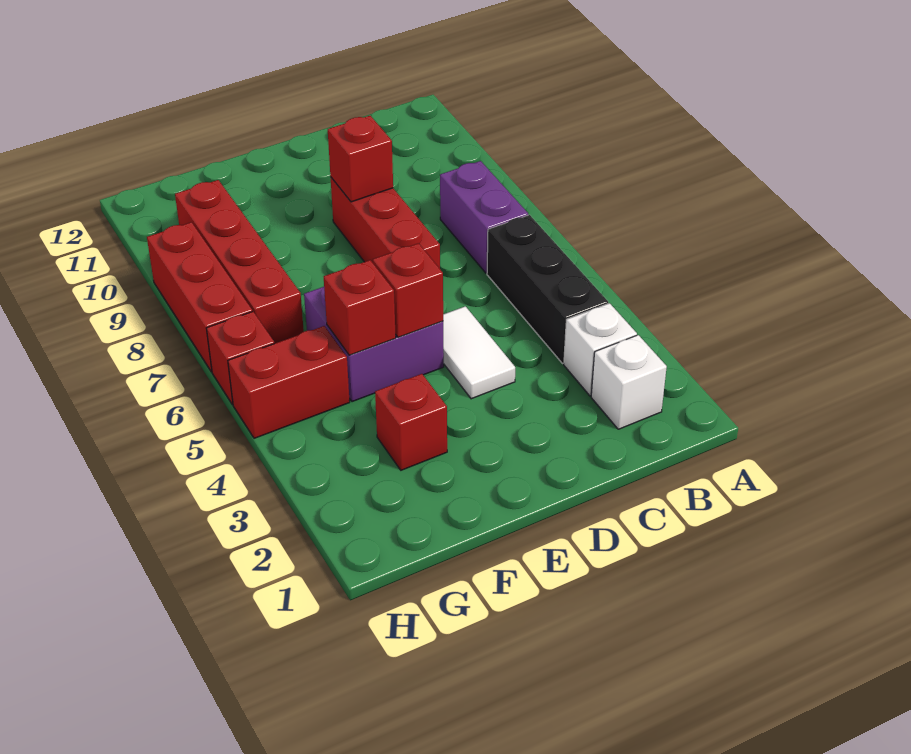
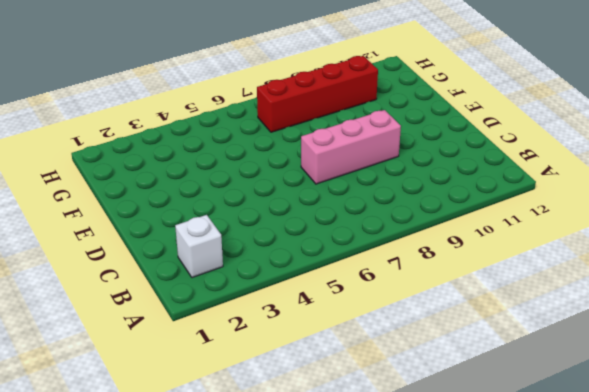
pink 1x3 brick [301,110,401,184] -> red 1x3 brick [331,178,440,269]
none -> white 1x1 brick [564,303,637,396]
none -> black 1x3 brick [487,215,608,364]
none -> purple 1x2 brick [440,161,528,273]

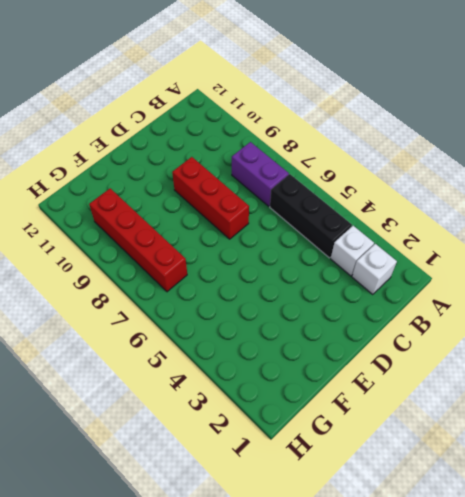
none -> white 1x2 tile [443,306,515,399]
none -> purple 2x2 brick [304,287,444,402]
none -> red 1x1 brick [375,374,447,470]

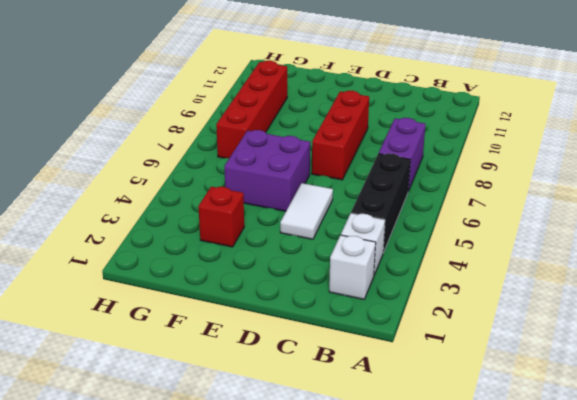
none -> red 1x2 brick [228,326,350,438]
none -> red 1x1 brick [206,311,274,405]
none -> red 1x3 brick [147,222,252,372]

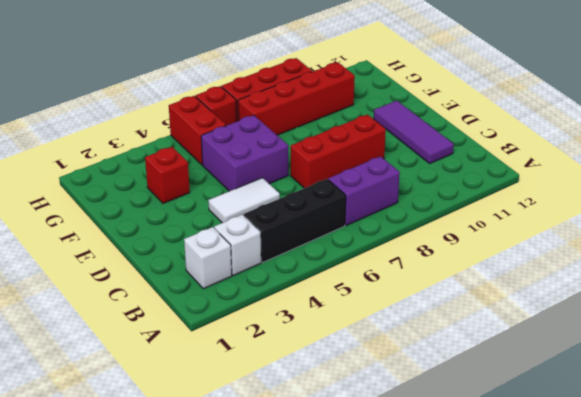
purple 1x3 tile [374,101,454,163] -> none
none -> red 1x1 brick [328,116,393,202]
none -> red 1x1 brick [373,243,443,337]
none -> red 1x1 brick [324,260,396,355]

